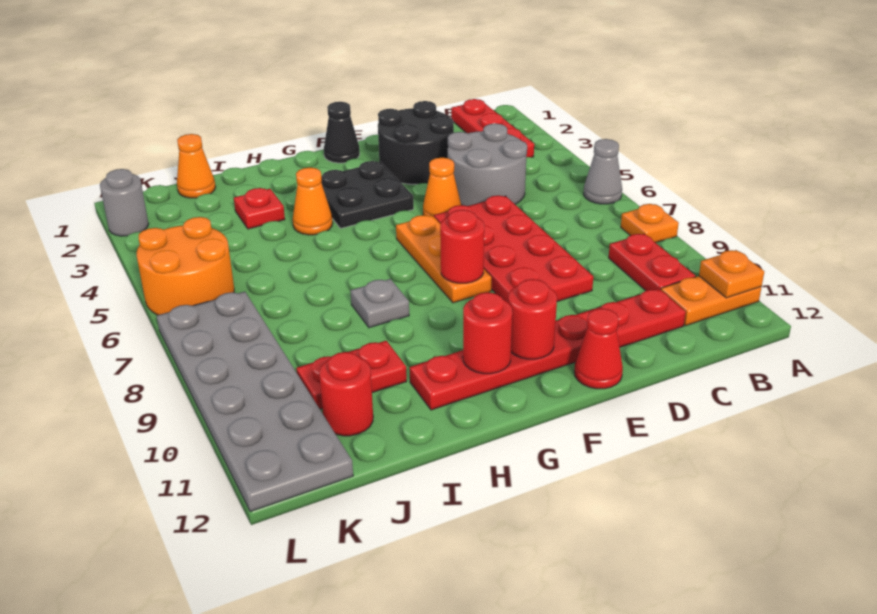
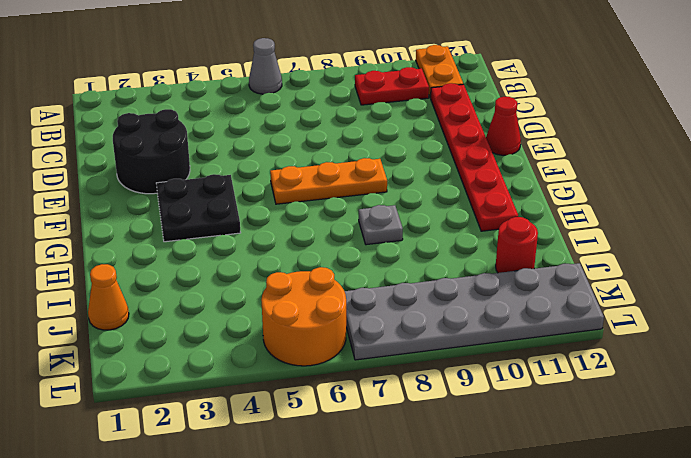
none -> orange 1x1 plate [621,204,679,243]
none -> red 1x3 plate [451,99,534,157]
none -> grey 2x2 round brick [448,123,527,206]

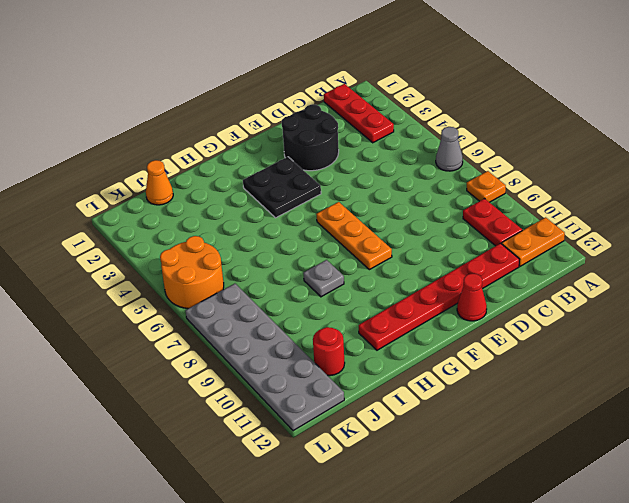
none -> grey 2x2 round brick [448,123,527,206]
none -> red 2x4 plate [434,195,593,302]
none -> orange 1x1 cone [423,158,461,217]

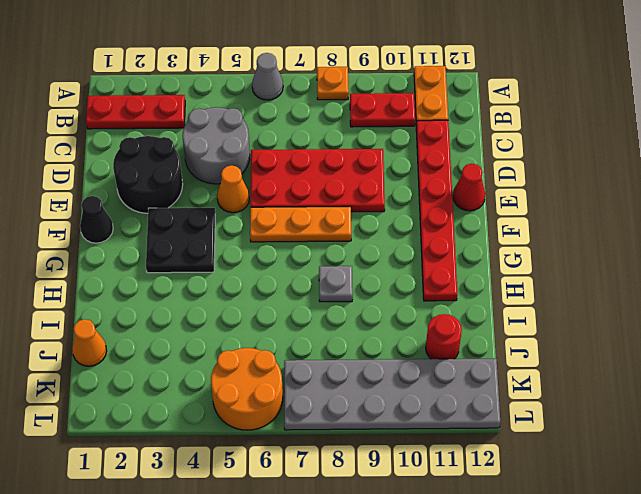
none -> orange 1x1 cone [293,167,333,235]
none -> red 1x1 plate [234,188,285,229]
none -> red 1x2 plate [296,341,407,409]

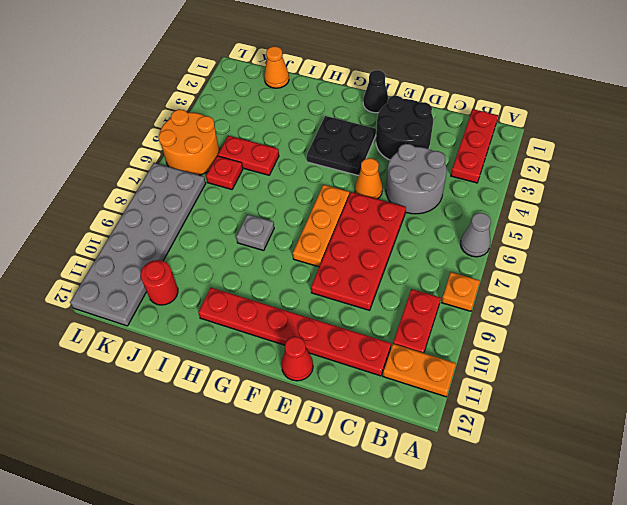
red 1x2 plate [218,136,279,175] -> red 1x2 plate moved to [296,341,407,409]
red 1x1 plate [206,156,243,189] -> red 1x1 plate moved to [234,188,285,229]
none -> orange 1x1 cone [293,167,333,235]
none -> grey 1x1 round brick [100,169,149,236]
none -> orange 1x1 plate [699,250,764,298]

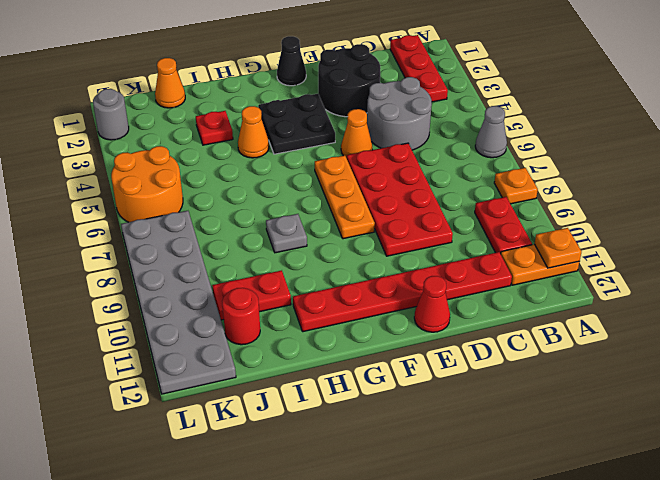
none -> red 1x1 round brick [440,210,484,283]
none -> red 1x1 round brick [508,279,557,359]
none -> red 1x1 round brick [463,292,512,374]

